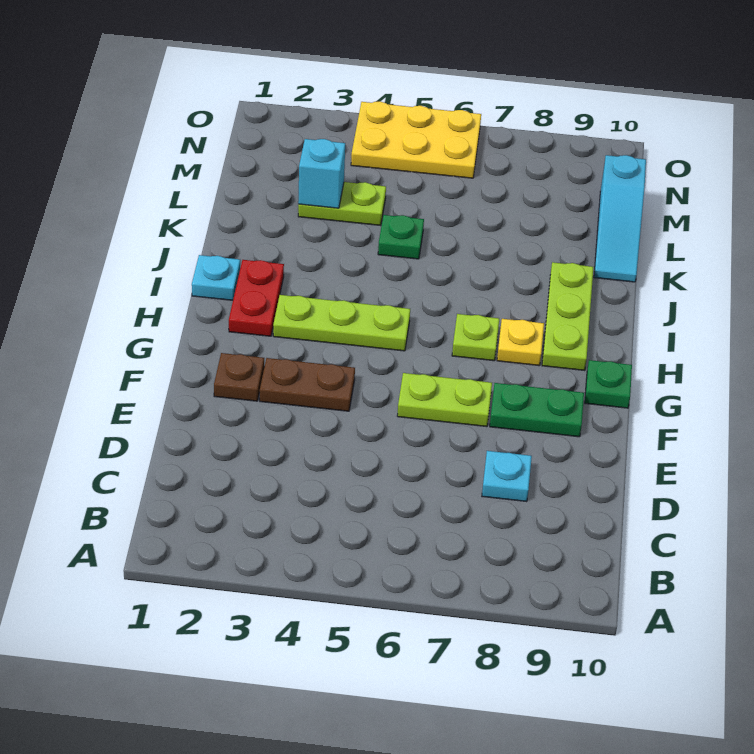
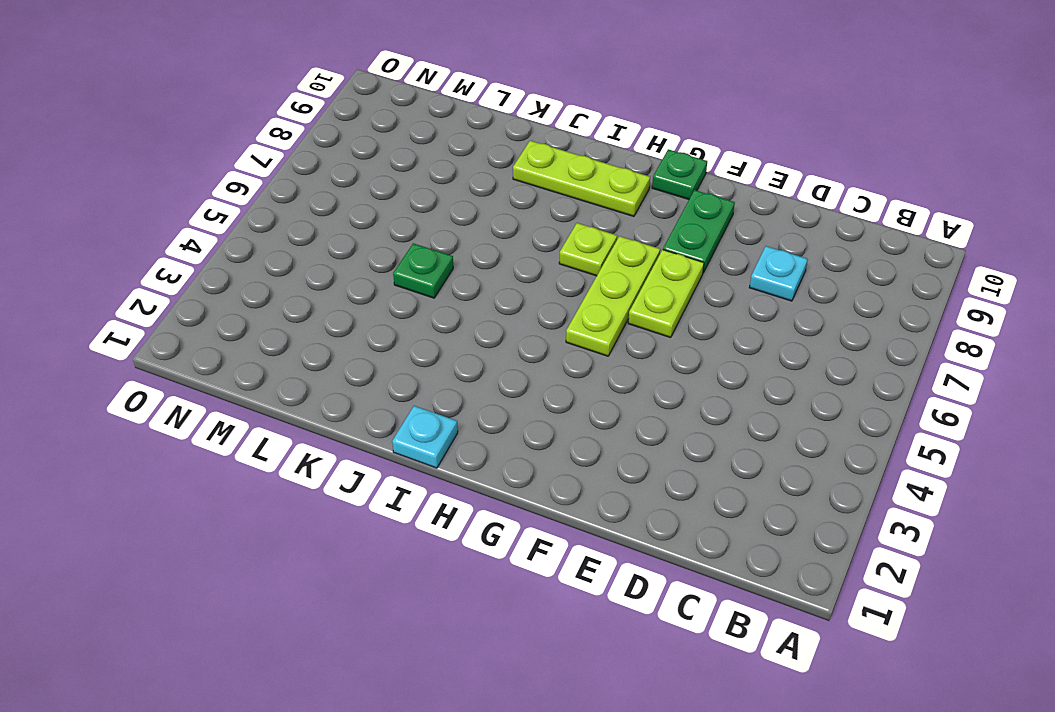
lime 1x3 plate [566,236,660,356] -> lime 1x3 plate moved to [273,295,410,351]
none -> brown 1x1 plate [214,353,264,401]
none -> brown 1x2 plate [260,358,355,411]
none -> red 1x2 plate [229,260,284,336]

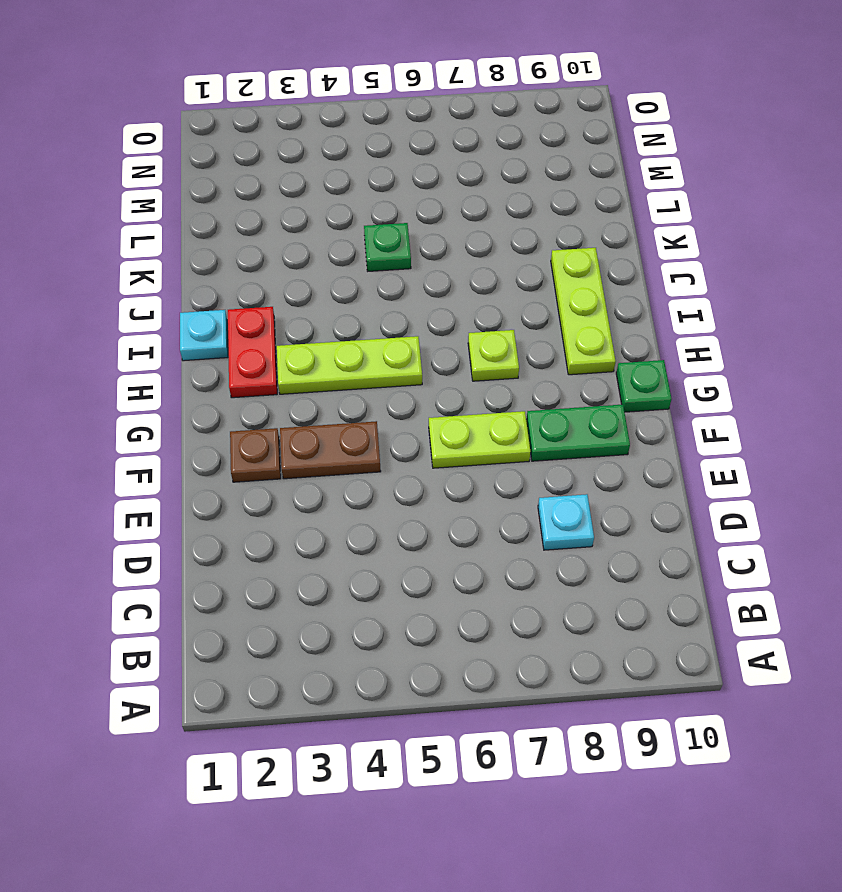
none -> yellow 1x1 plate [497,319,544,366]
none -> cyan 1x3 slope [594,155,646,282]
none -> lime 1x2 plate [298,182,386,226]

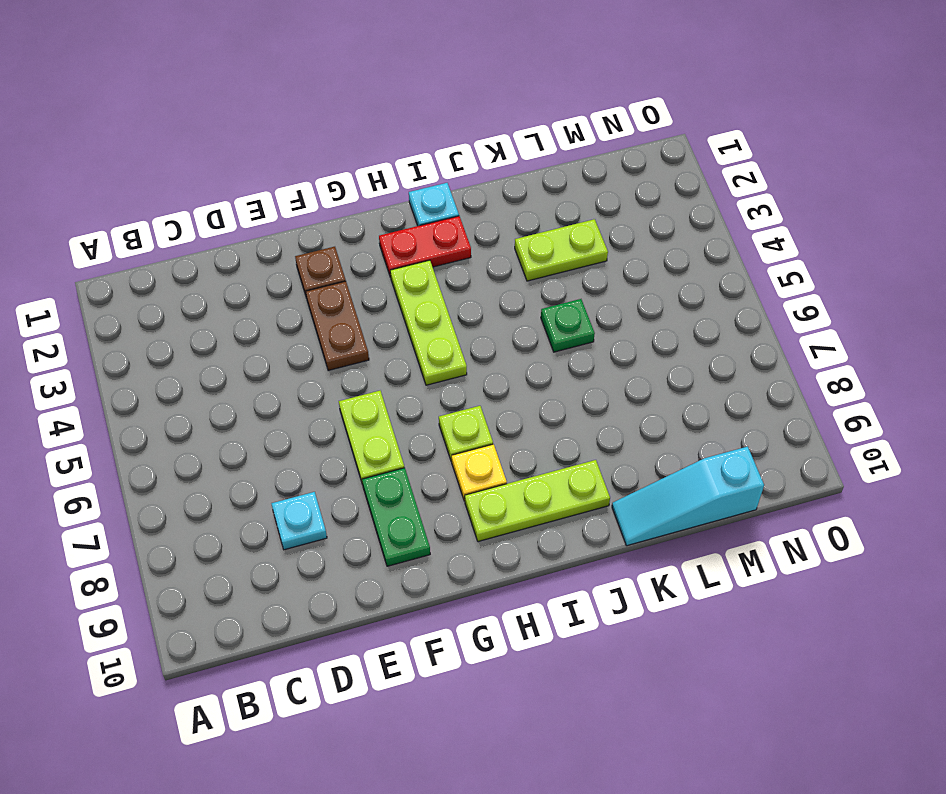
lime 1x2 plate [515,219,608,281] -> lime 1x2 plate turned to [298,182,386,226]
none -> green 1x1 plate [585,360,632,408]
none -> yellow 2x3 plate [351,101,481,178]
none -> cyan 1x1 brick [298,139,345,208]

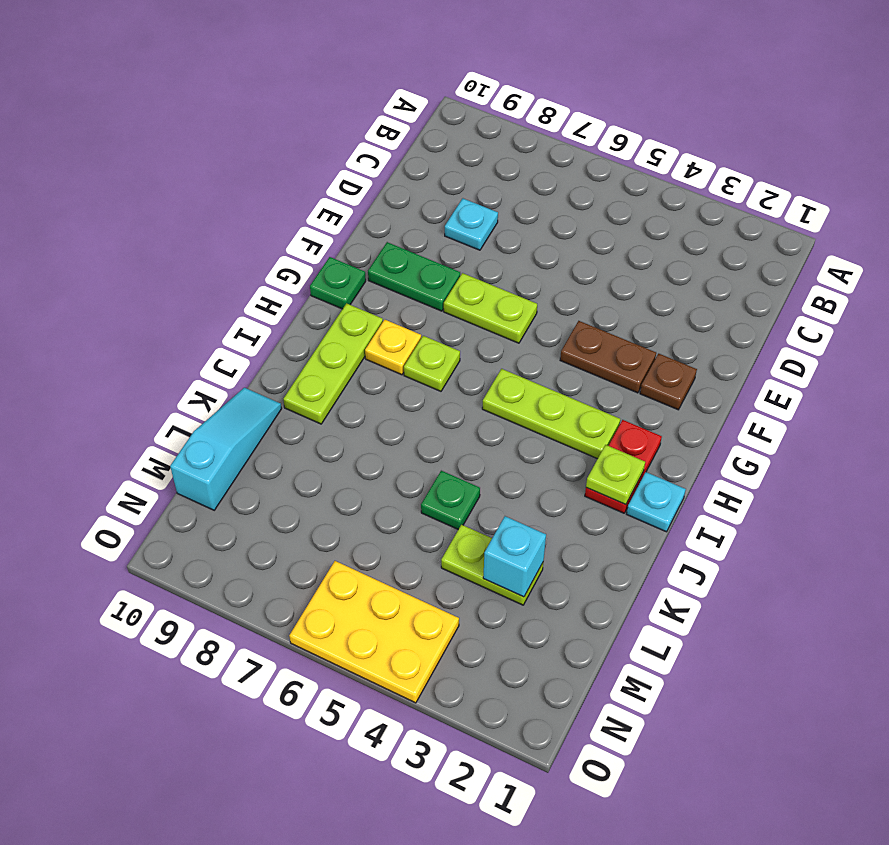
lime 1x1 plate [586,445,645,505] -> none

